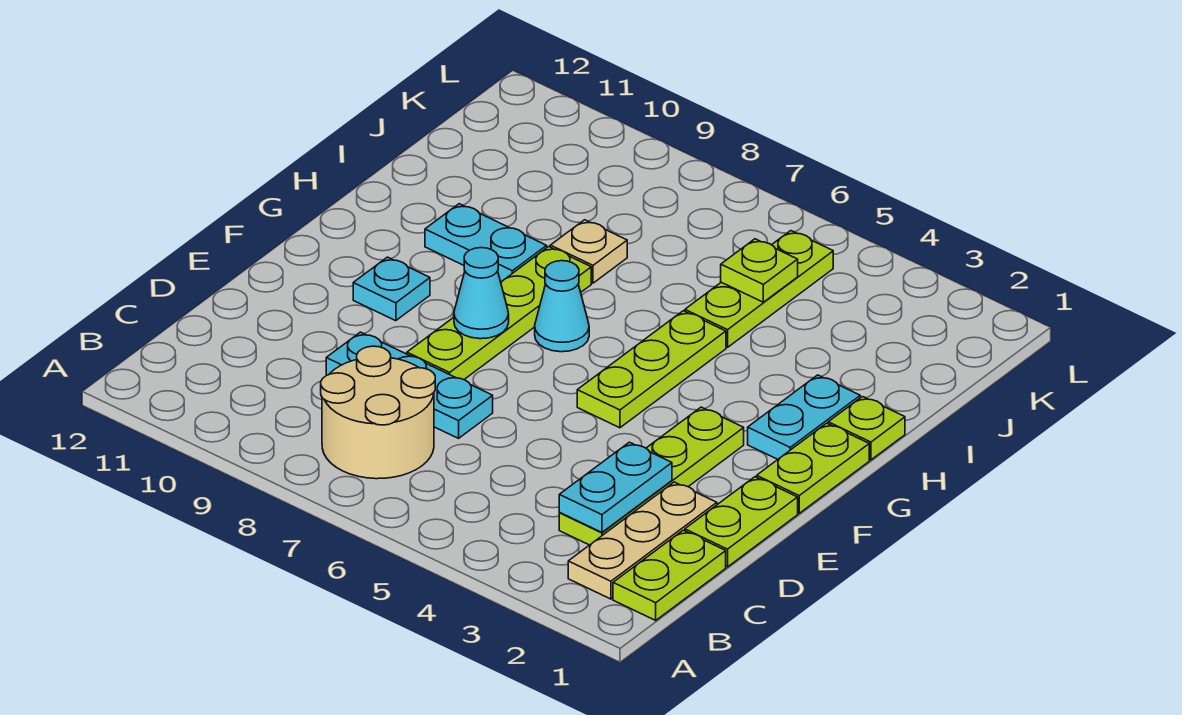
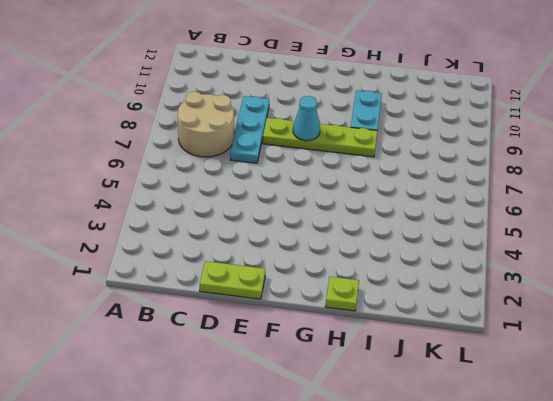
none -> lime 1x2 plate [613,530,726,620]
none -> tan 1x3 plate [568,482,717,599]
none -> lime 1x4 plate [559,407,744,545]

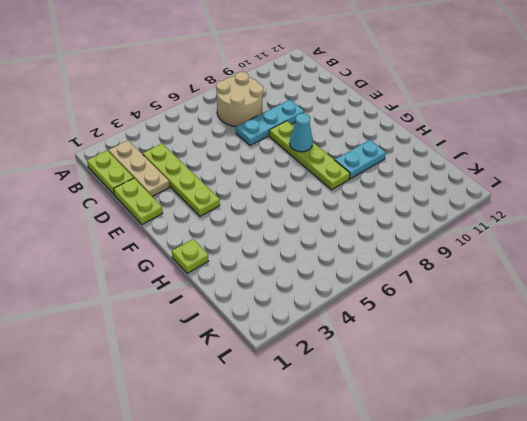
none -> lime 1x2 plate [757,423,869,513]
none -> lime 1x3 plate [577,311,726,428]
none -> cyan 1x1 plate [353,257,430,321]

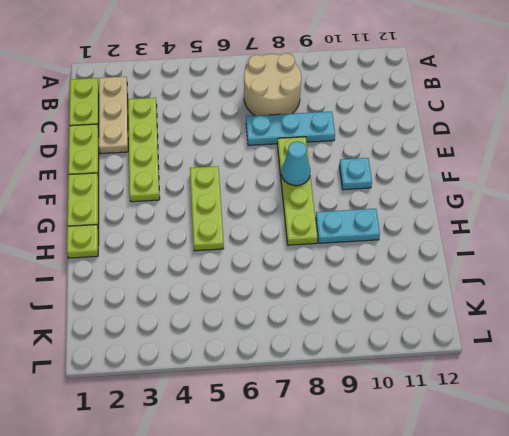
none -> cyan 1x2 plate [748,375,860,459]
none -> cyan 1x1 cone [535,261,589,352]
none -> lime 1x3 plate [685,231,833,347]

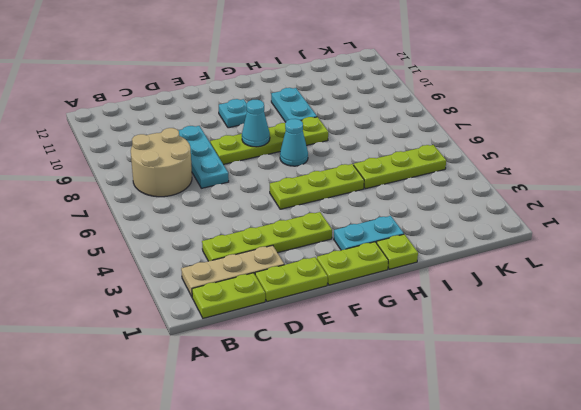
none -> tan 1x1 plate [550,220,627,283]
none -> cyan 1x2 plate [559,442,672,532]
none -> lime 1x1 plate [721,239,798,302]

